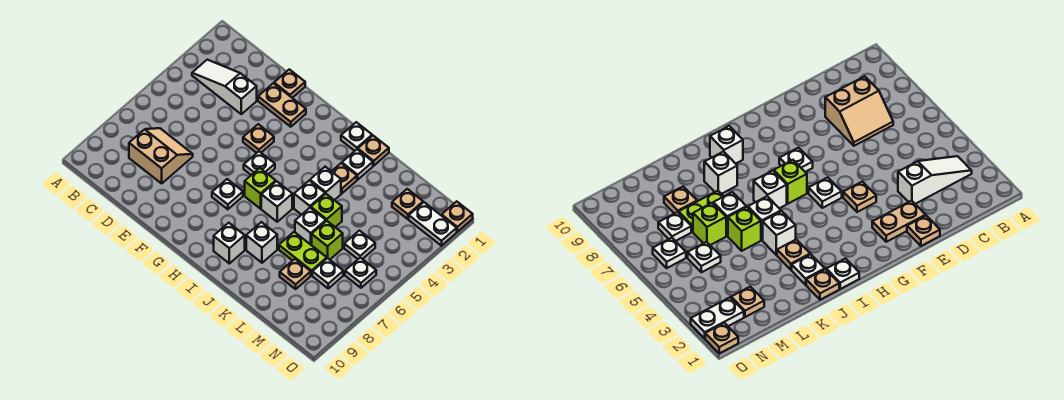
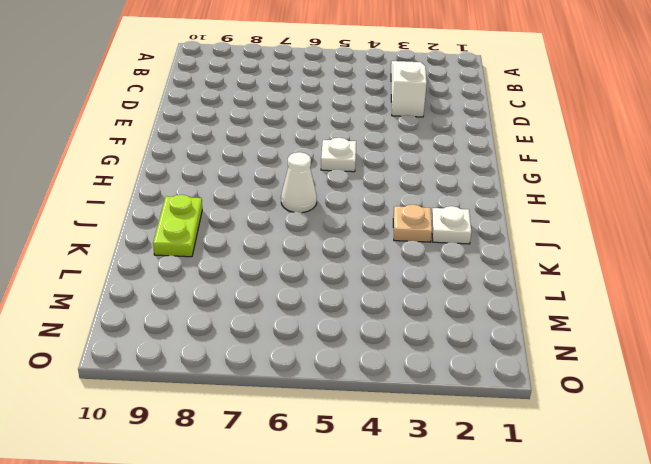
white 1x1 cone [281,152,317,213] -> white 1x1 brick [261,181,292,222]
lime 1x2 plate [153,195,202,257] -> lime 1x2 plate moved to [279,232,327,275]
none -> tan 2x2 slope [129,128,193,183]
none -> tan 1x1 plate [274,69,305,98]
none -> tan 1x2 plate [258,83,306,127]

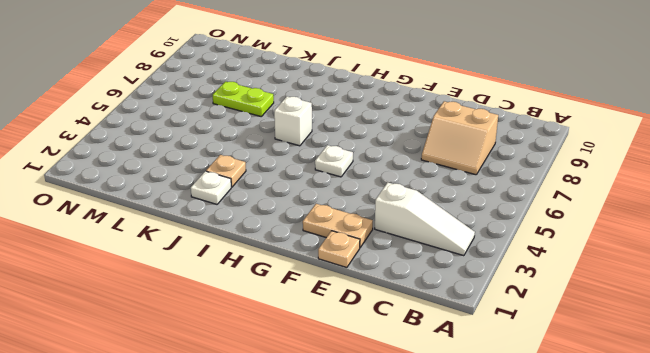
none -> tan 1x1 plate [243,124,274,153]
none -> white 1x1 plate [212,179,243,209]
none -> lime 1x1 brick [245,168,276,209]

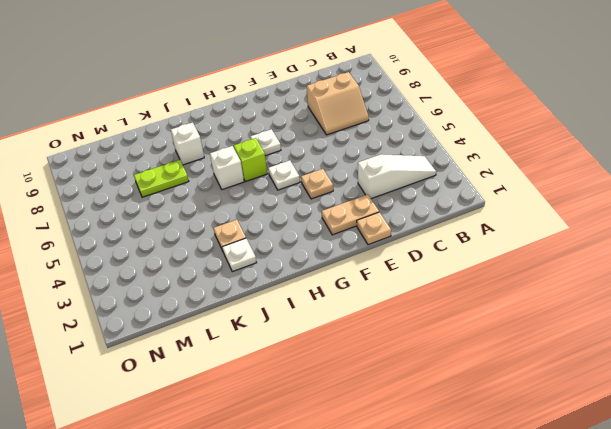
none -> white 1x1 plate [341,122,372,151]
none -> white 1x1 brick [214,223,245,263]
none -> tan 1x1 plate [358,136,389,166]

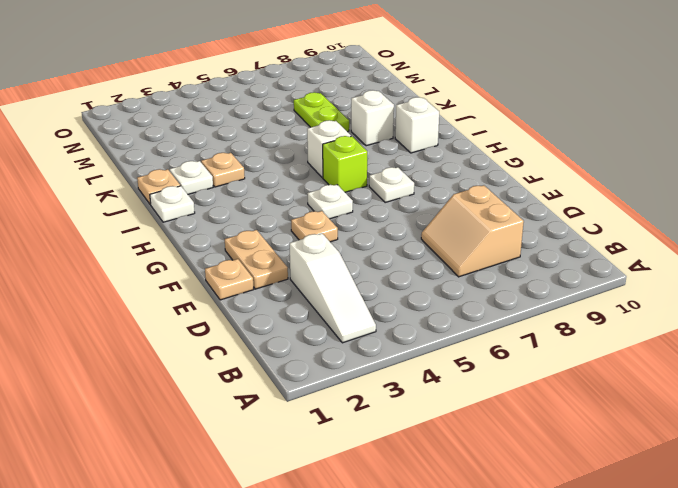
none -> white 1x1 brick [310,167,341,200]
none -> white 1x1 brick [294,181,325,215]
none -> lime 1x1 brick [311,194,342,227]

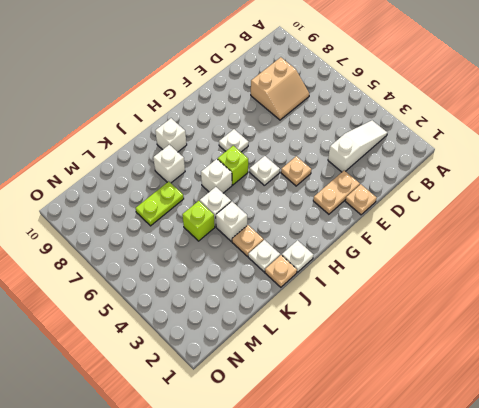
none -> white 1x1 brick [295,208,326,245]
none -> lime 1x1 brick [312,221,343,260]
none -> tan 1x1 plate [280,259,311,289]

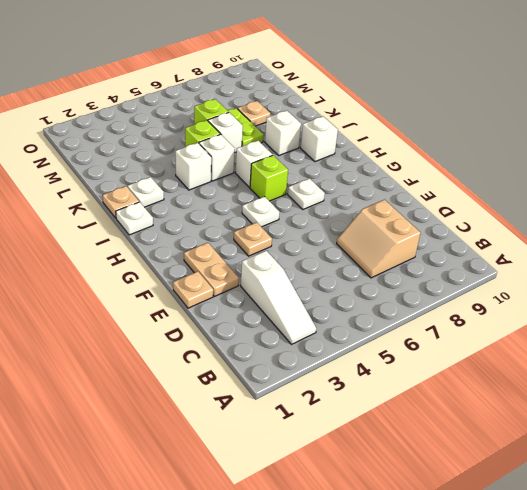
none -> tan 1x1 plate [332,163,357,193]
none -> tan 1x1 plate [392,189,423,219]
none -> white 1x1 plate [344,231,375,259]

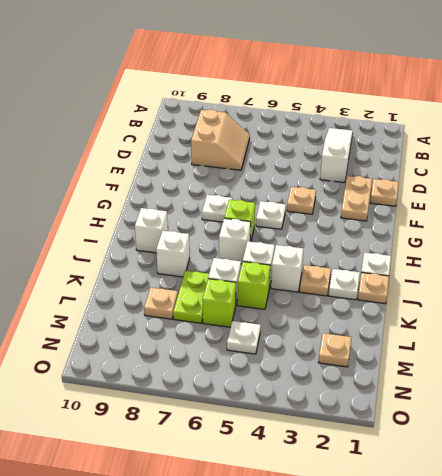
none -> white 1x1 plate [312,258,343,288]
none -> white 1x2 plate [409,202,457,246]
none -> white 1x1 plate [345,258,376,288]

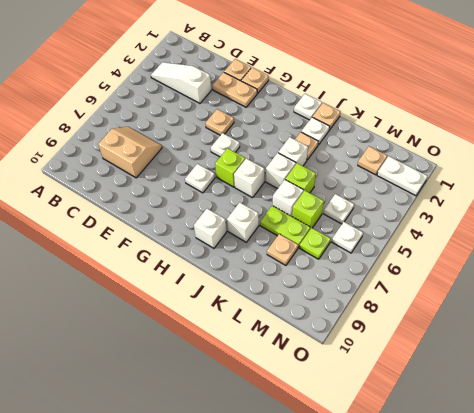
tan 1x1 plate [241,67,269,93] -> tan 1x1 plate moved to [442,201,473,232]
lime 1x1 plate [300,228,331,259] -> white 1x1 plate [312,258,343,288]

